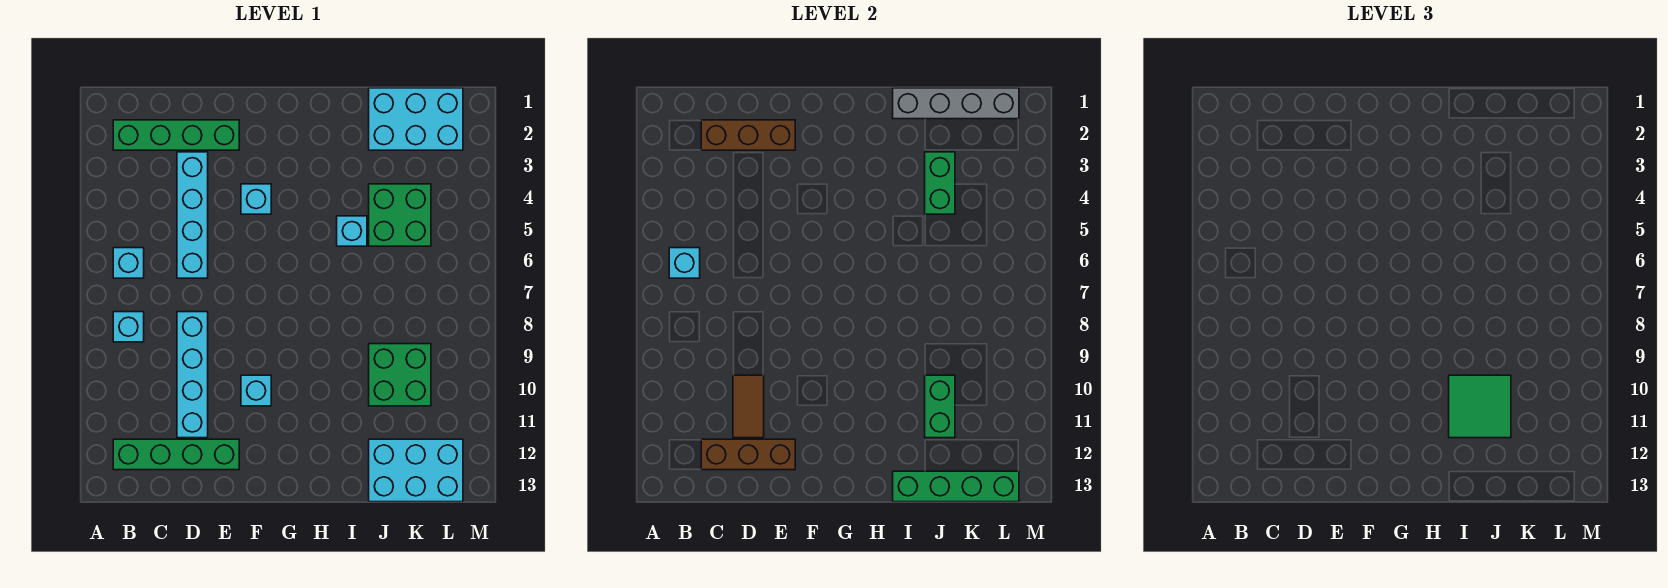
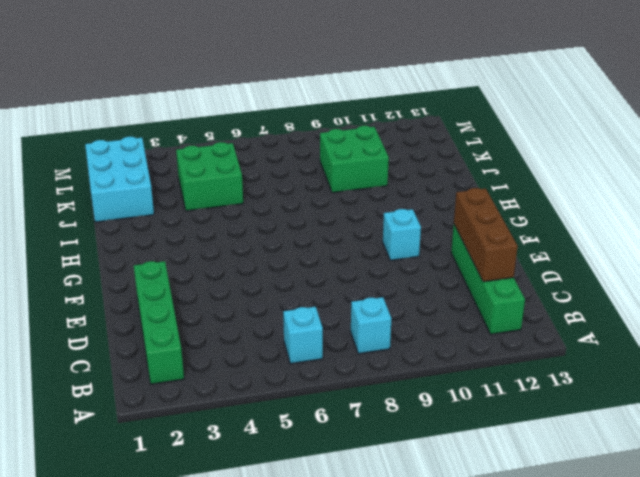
none -> cyan 1x4 brick [177,152,208,278]
none -> cyan 1x4 brick [177,312,208,438]
none -> cyan 1x1 brick [241,184,271,214]

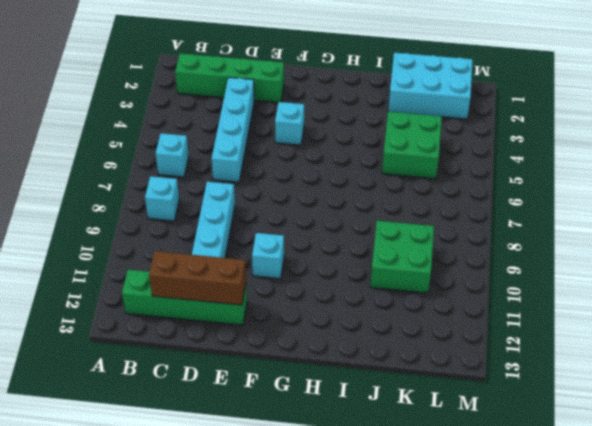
none -> cyan 1x1 brick [337,216,367,246]
none -> cyan 2x3 brick [369,439,463,502]
none -> cyan 1x1 brick [669,248,700,278]

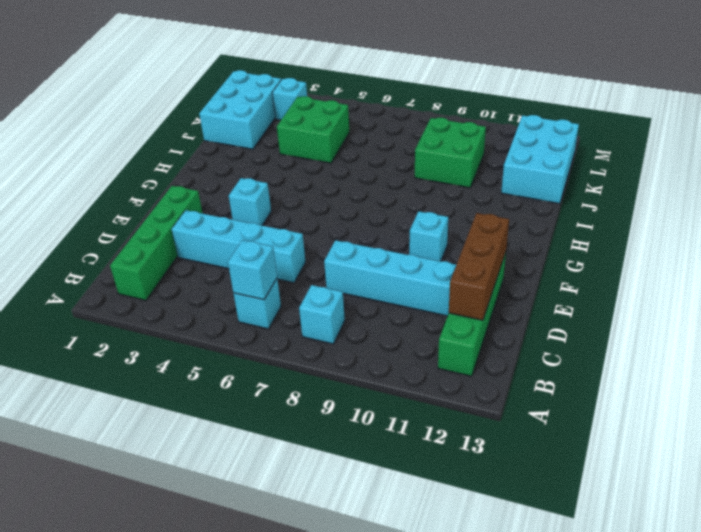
cyan 1x1 brick [273,78,307,120] -> cyan 1x1 brick moved to [337,216,367,246]
none -> brown 1x3 brick [701,120,795,150]
none -> brown 1x2 tile [733,375,764,438]
none -> grey 1x4 brick [893,88,1019,119]

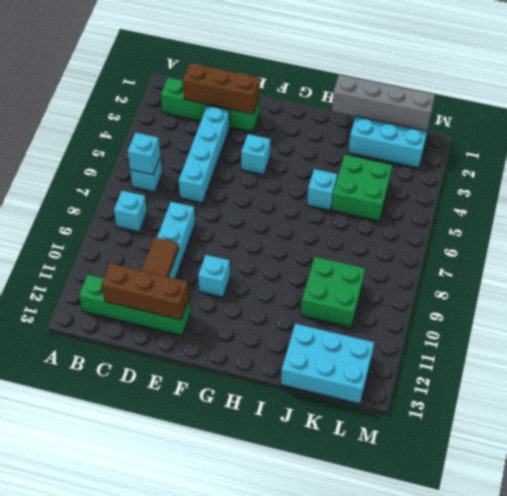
none -> green 1x4 brick [893,471,1019,502]
none -> green 1x2 brick [925,152,955,214]
none -> green 1x2 brick [925,375,955,438]

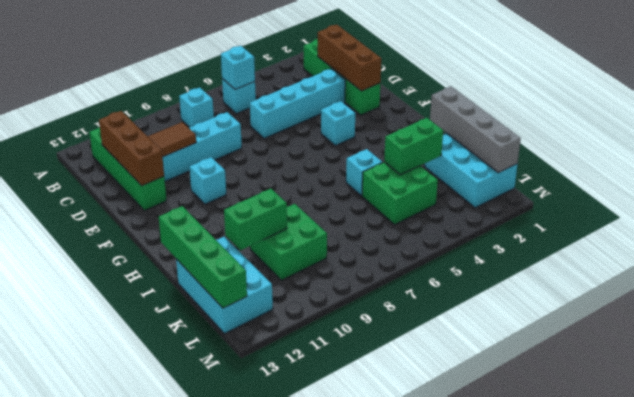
none -> green 2x2 tile [1449,375,1511,438]

